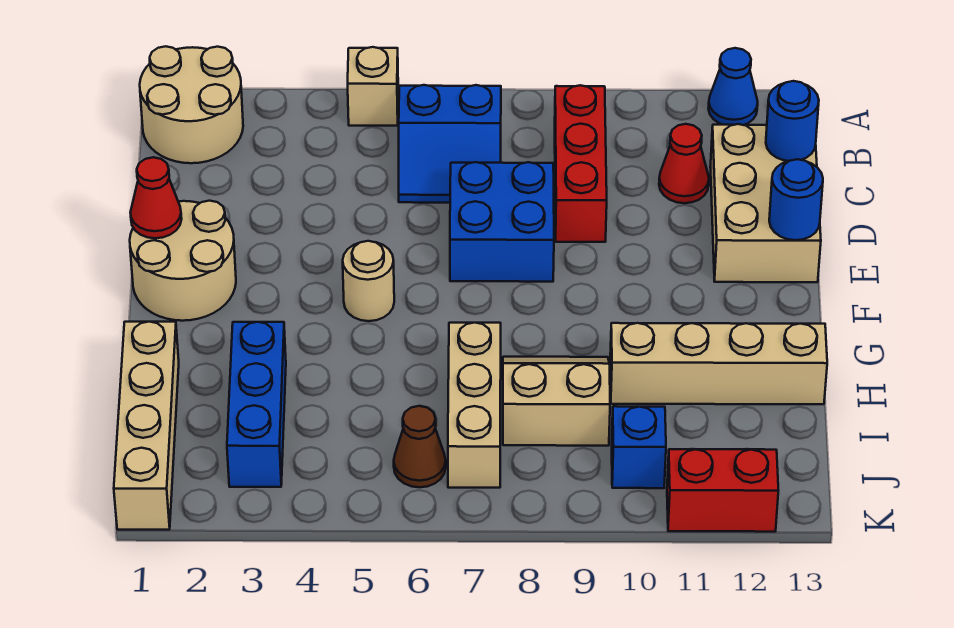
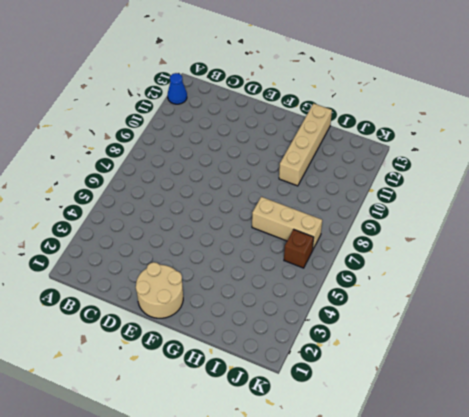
brown 1x1 brick [284,230,314,268] -> brown 1x1 cone [394,406,446,487]
none -> tan 2x2 round brick [140,46,243,163]
none -> tan 1x1 brick [348,47,398,126]
none -> blue 2x2 slope [399,85,501,203]

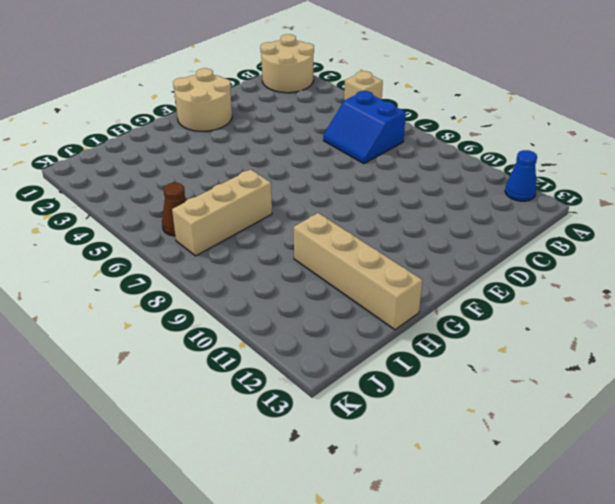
none -> red 1x3 brick [555,85,607,242]
none -> red 1x1 cone [659,124,709,203]
none -> tan 2x3 brick [710,124,821,282]

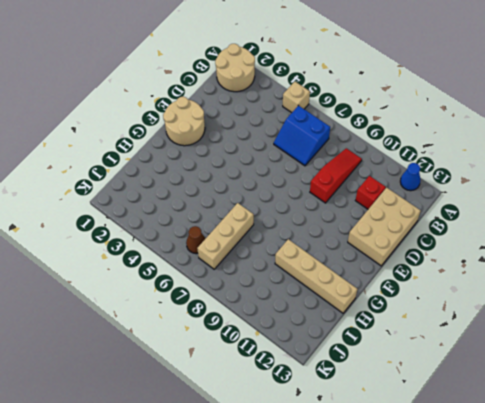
red 1x3 slope [310,148,362,203] -> red 1x3 brick [555,85,607,242]
red 1x1 brick [356,176,386,209] -> red 1x1 cone [659,124,709,203]
none -> blue 2x2 brick [450,162,554,282]
none -> tan 1x1 round brick [343,241,394,321]
none -> tan 1x4 brick [114,322,179,530]

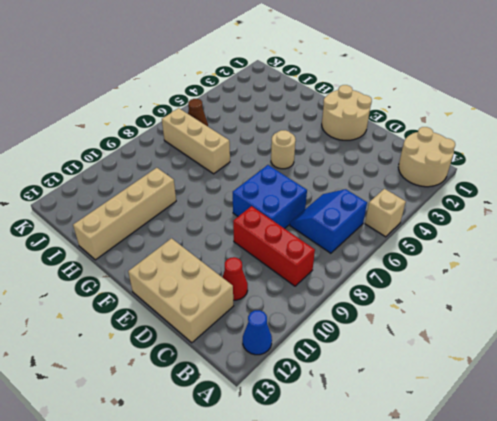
none -> tan 1x4 brick [114,322,179,530]
none -> blue 1x3 brick [227,322,286,487]
none -> tan 2x2 slope [503,357,610,446]

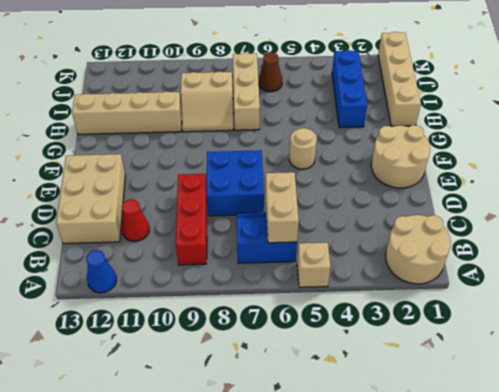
tan 1x2 brick [265,172,299,243] -> none
none -> blue 1x1 brick [612,406,666,488]
none -> red 1x2 brick [667,449,778,532]
none -> blue 1x1 round brick [766,81,819,161]

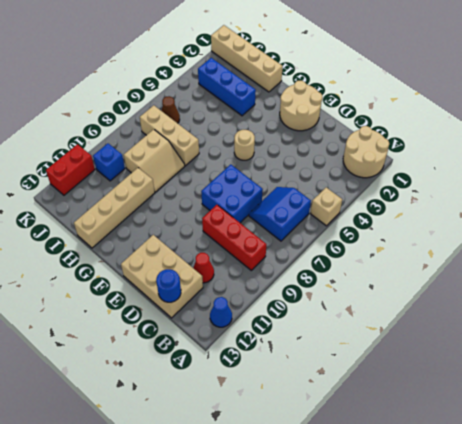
none -> red 1x1 cone [130,157,182,238]
none -> blue 1x1 round brick [769,159,823,240]

